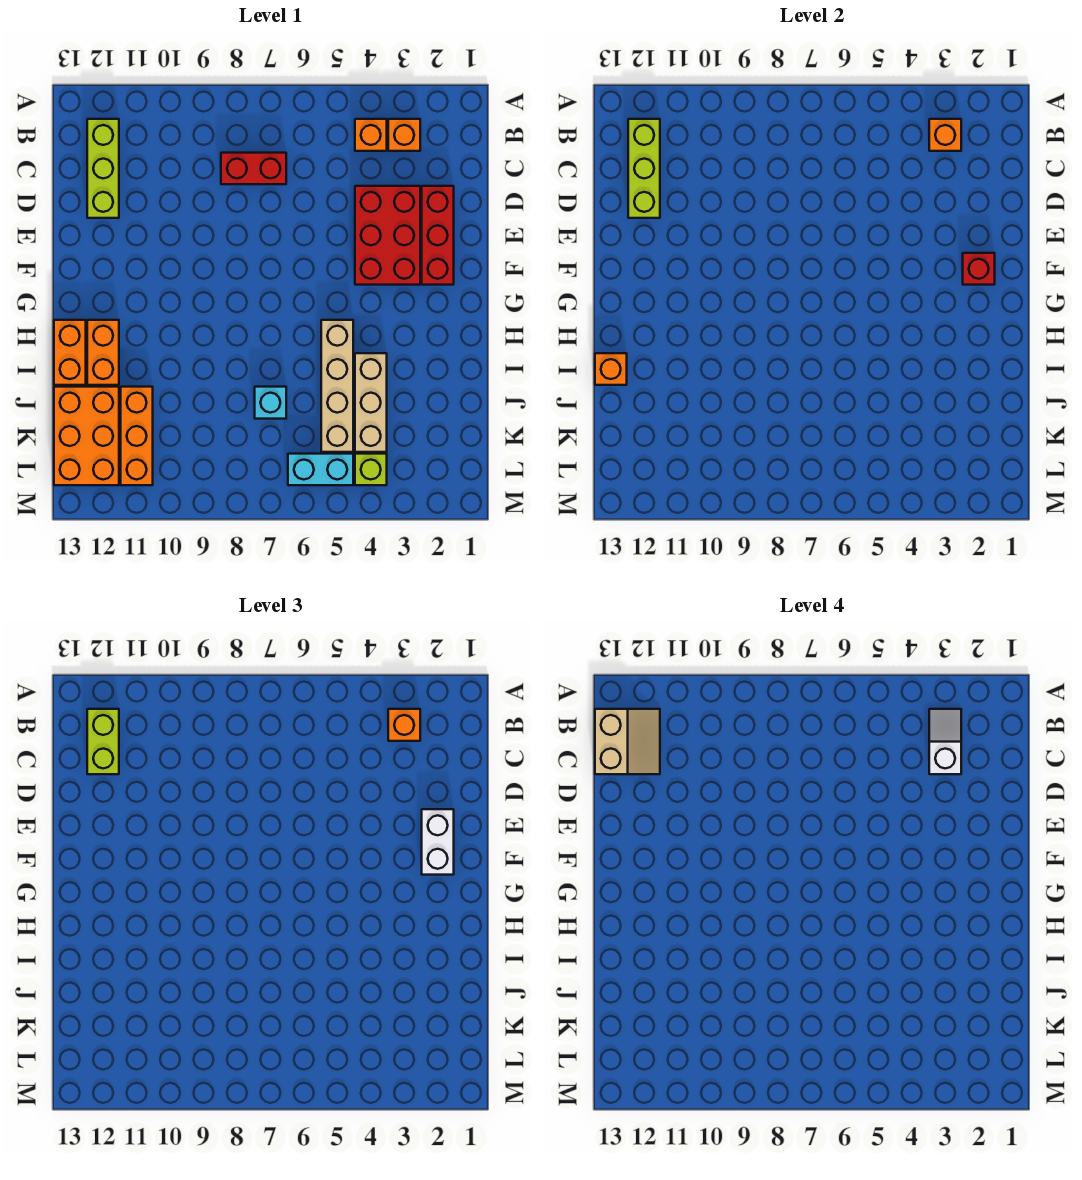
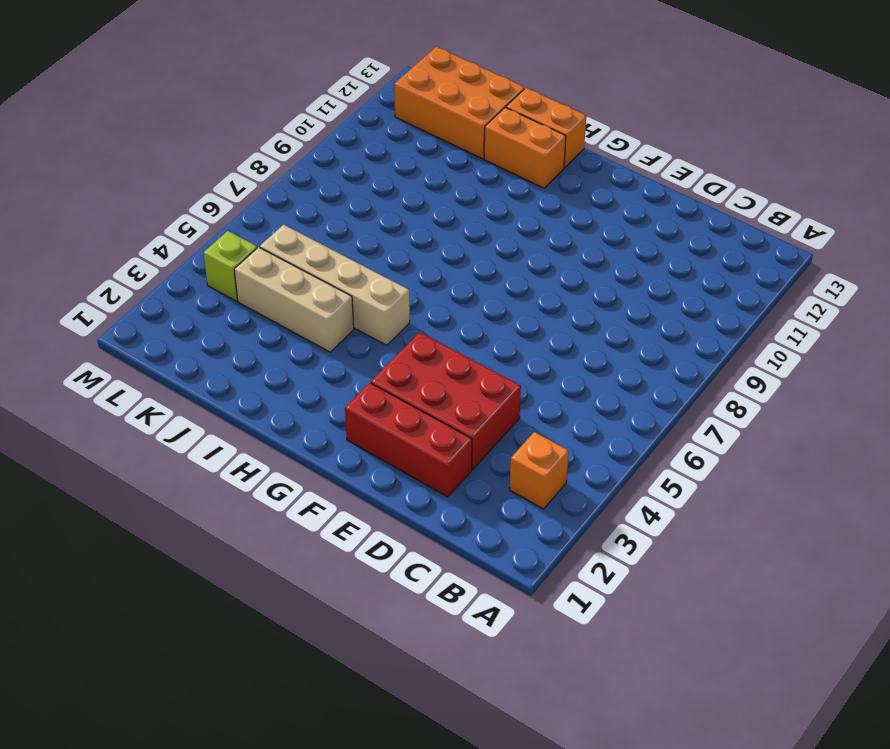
none -> orange 1x1 brick [355,119,387,151]
none -> lime 1x3 brick [87,119,119,218]
none -> red 1x2 brick [221,153,286,184]

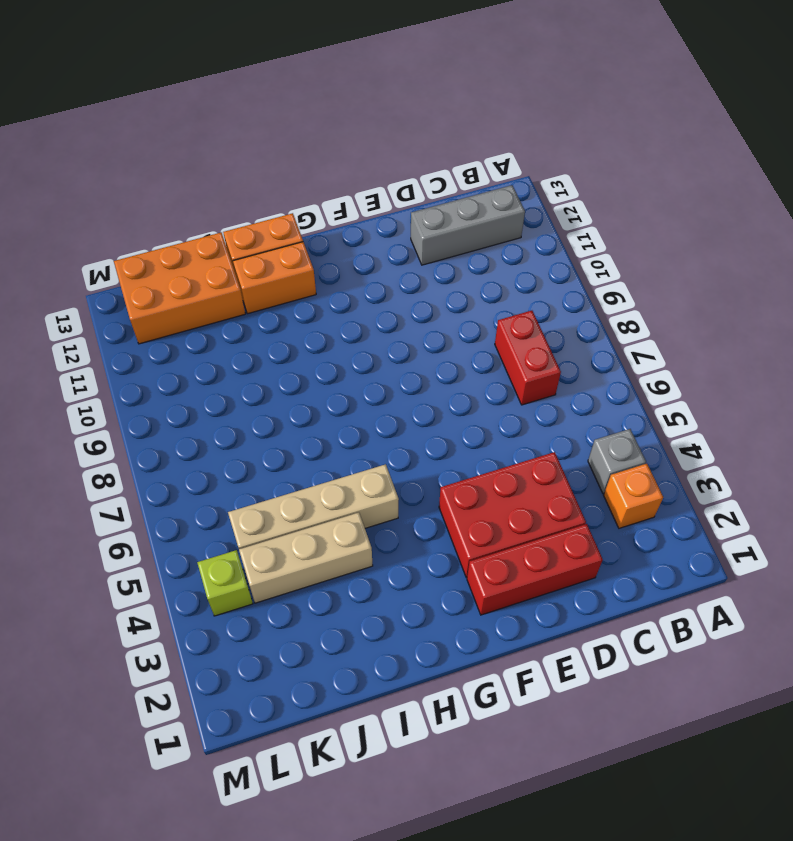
grey 1x1 brick [588,429,646,493] -> orange 1x1 brick [355,119,387,151]
grey 1x3 brick [411,185,525,265] -> lime 1x3 brick [87,119,119,218]
none -> cyan 1x1 brick [255,387,286,419]
none -> orange 1x3 brick [121,387,153,485]
none -> cyan 1x2 brick [288,454,353,485]

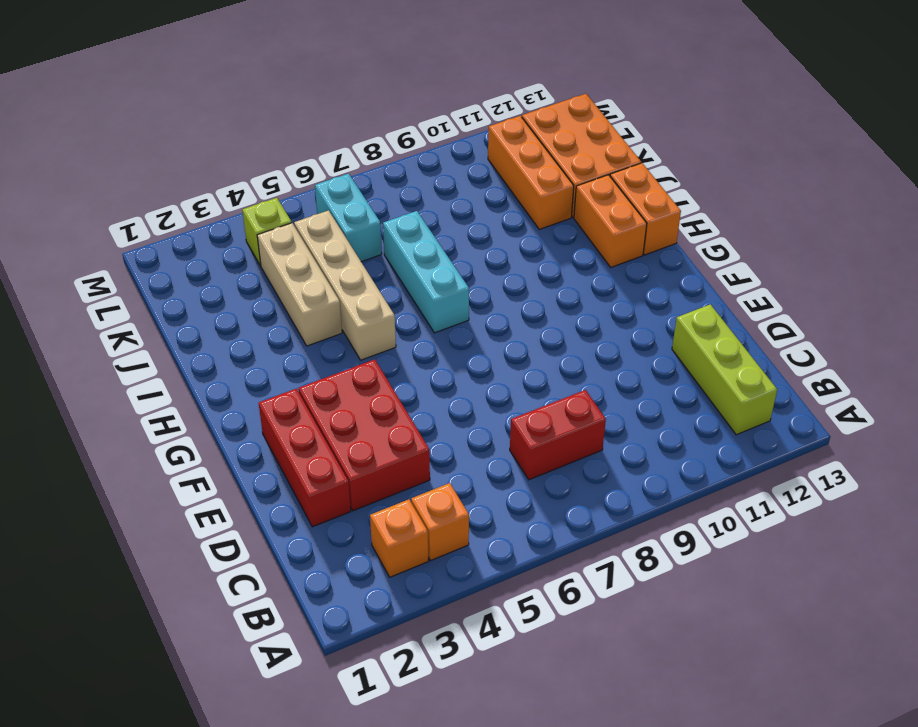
cyan 1x3 brick [383,211,469,333] -> cyan 1x1 brick [255,387,286,419]
cyan 1x2 brick [315,174,382,262] -> cyan 1x2 brick turned to [288,454,353,485]
none -> orange 1x1 brick [929,119,961,151]
none -> lime 1x3 brick [628,119,660,218]
none -> red 1x1 brick [963,253,995,285]

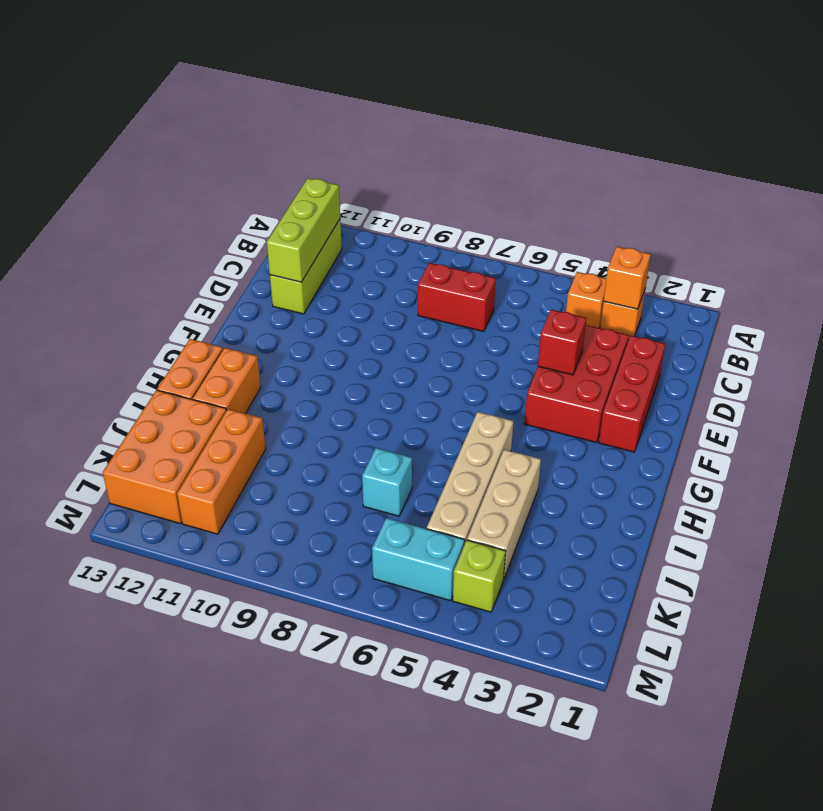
red 1x1 brick [538,310,586,375] -> red 1x1 brick moved to [963,253,995,285]
none -> orange 1x1 brick [595,353,627,385]
none -> orange 1x1 brick [388,709,420,741]
none -> lime 1x2 brick [87,709,119,774]

